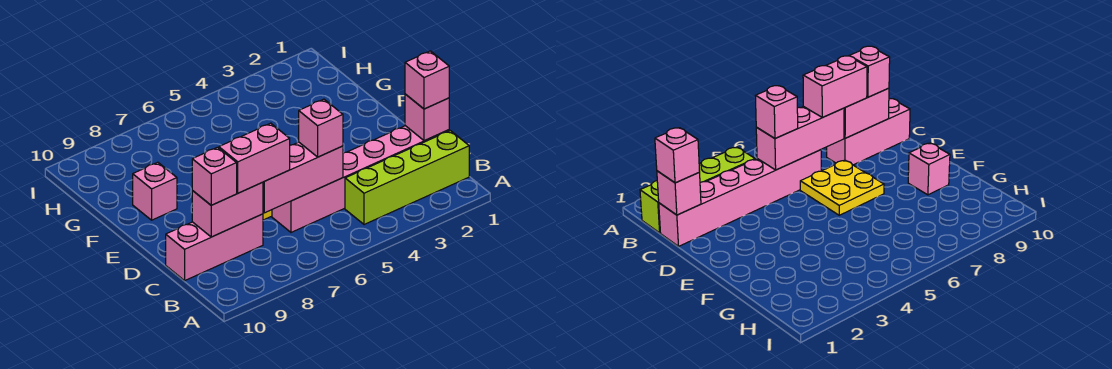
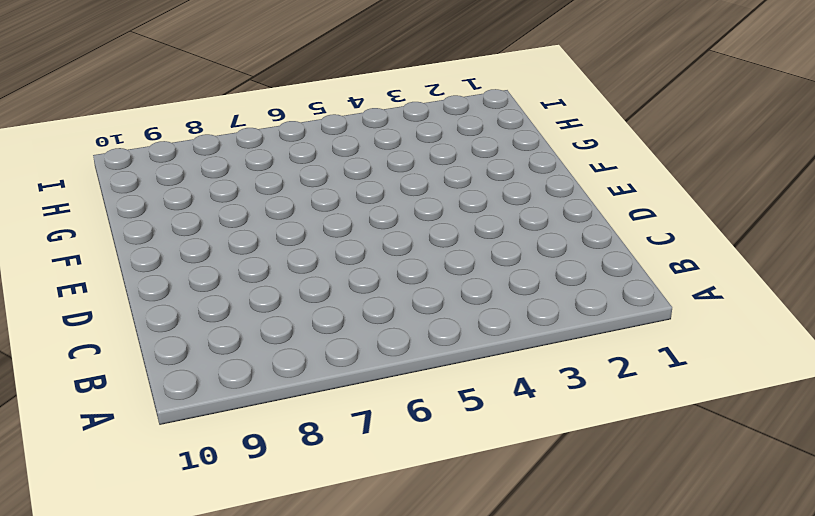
none -> lime 1x4 brick [345,131,469,225]
none -> pink 1x6 brick [272,126,449,232]
none -> pink 1x3 brick [166,214,263,281]

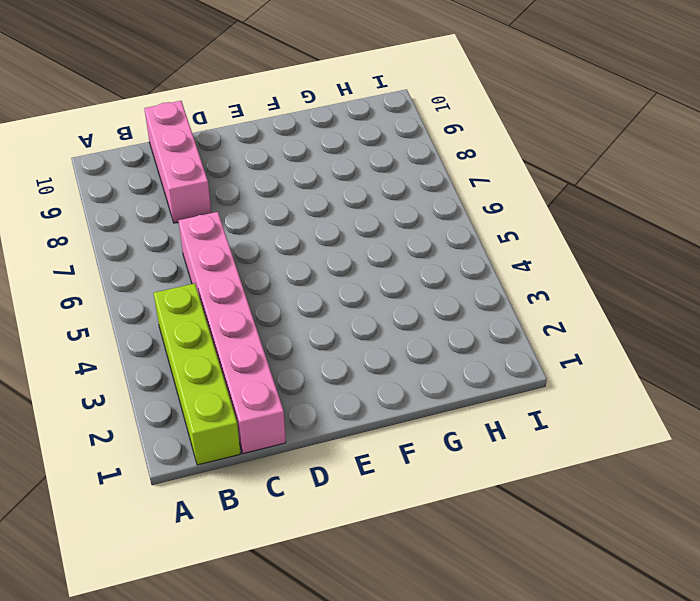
none -> yellow 2x2 plate [800,160,884,215]
none -> pink 1x1 brick [133,162,177,220]
none -> pink 1x1 brick [405,94,449,141]

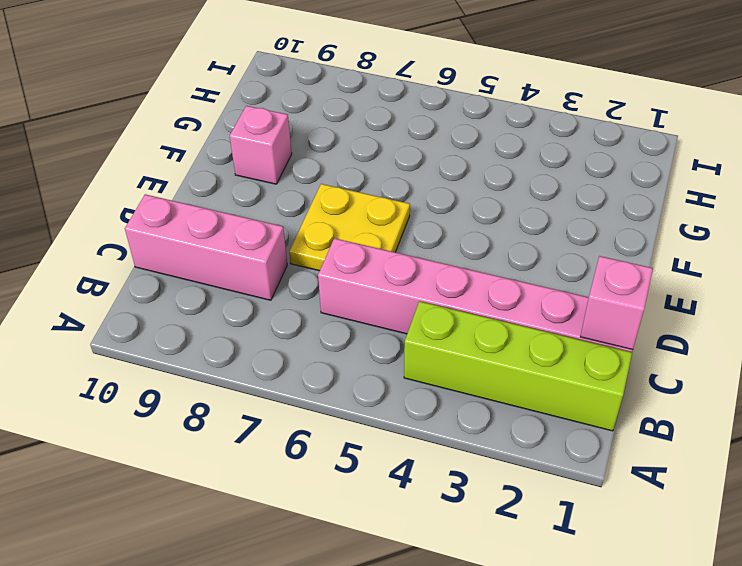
none -> pink 1x3 brick [263,142,343,213]
none -> pink 1x2 brick [192,182,263,237]
none -> pink 1x1 brick [405,51,449,109]

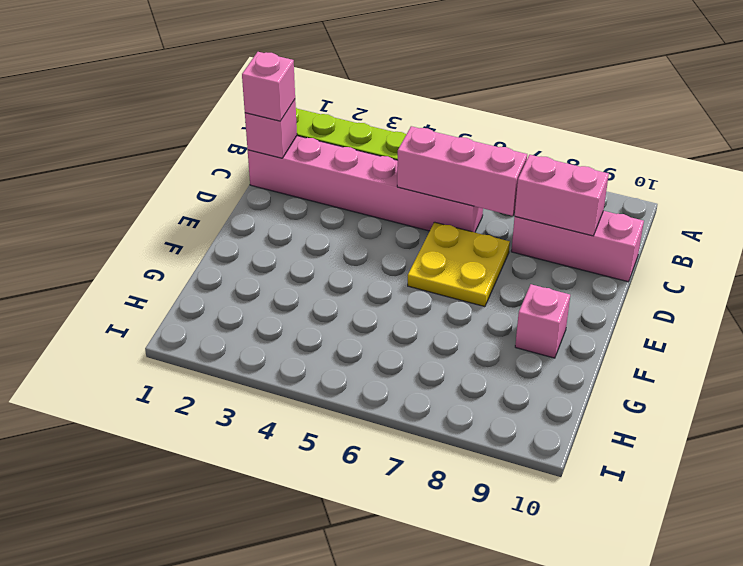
none -> pink 1x1 brick [299,99,343,157]
none -> pink 1x2 brick [219,123,290,193]
none -> pink 1x1 brick [192,147,237,205]

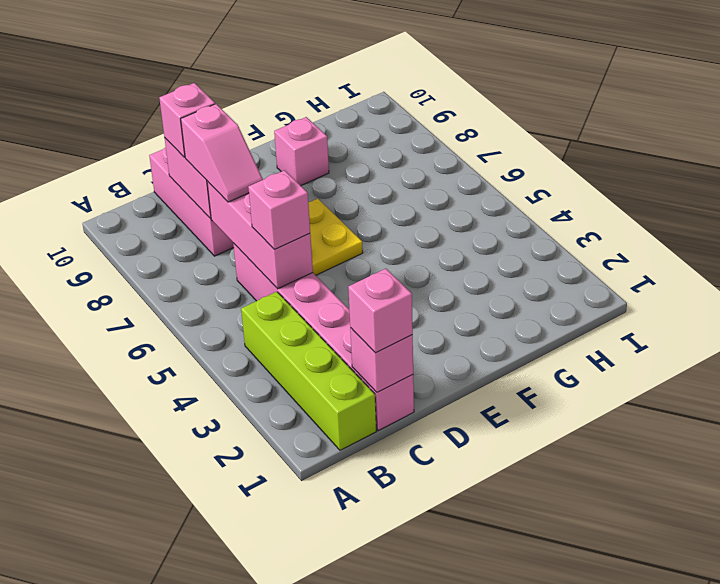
pink 1x2 slope [181,104,263,202] -> pink 1x2 brick [219,123,290,193]

